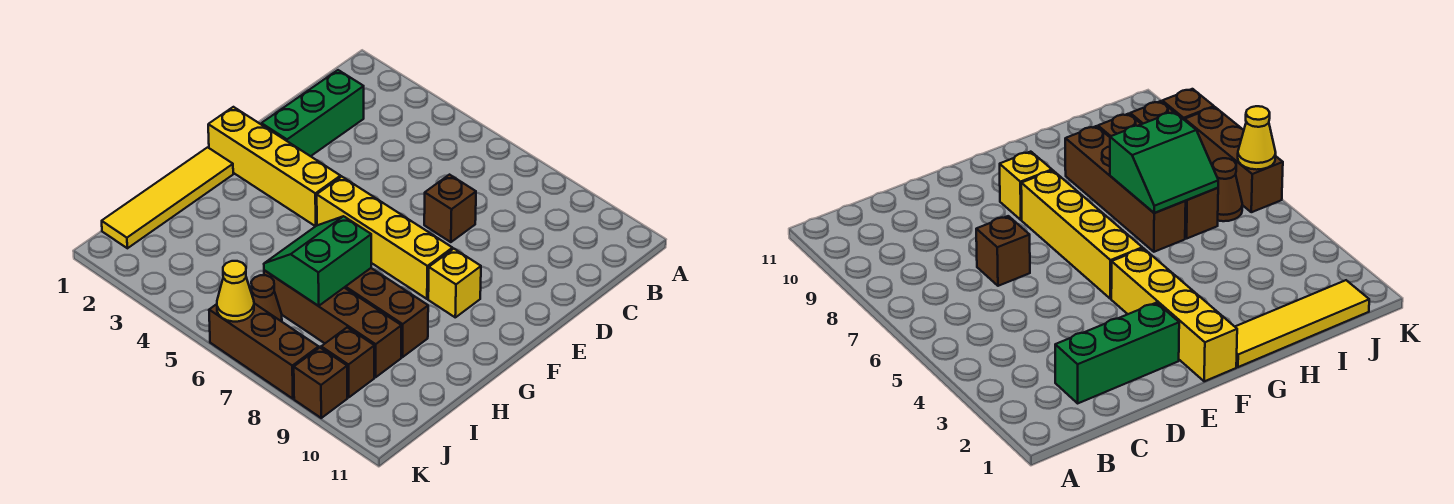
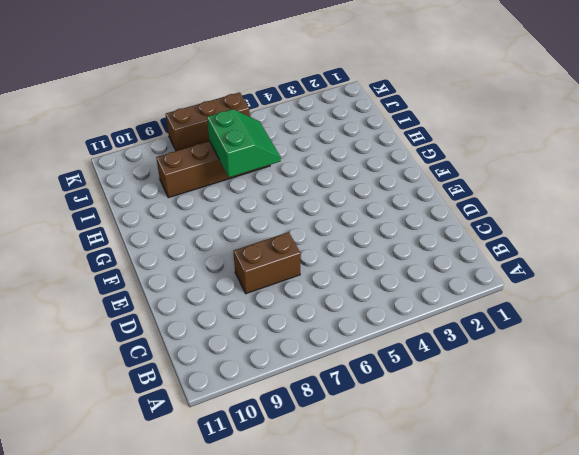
brown 1x2 brick [233,232,301,294] -> brown 1x1 brick [424,175,476,242]
none -> green 1x3 brick [261,70,364,156]
none -> yellow 1x4 brick [208,107,341,226]
none -> yellow 1x4 brick [317,177,453,299]

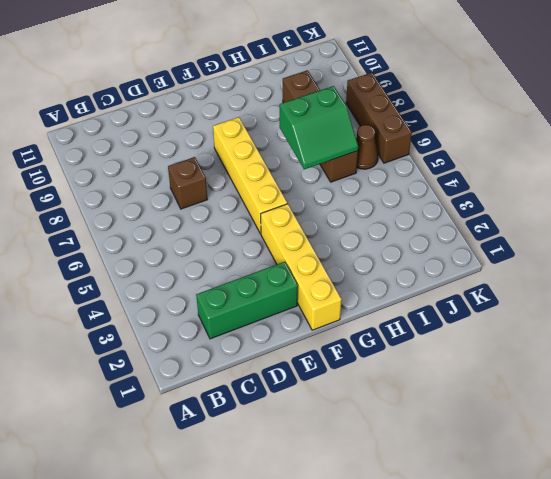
none -> yellow 1x1 brick [428,249,481,317]
none -> yellow 1x4 tile [102,147,233,248]
none -> brown 1x4 brick [344,268,428,357]

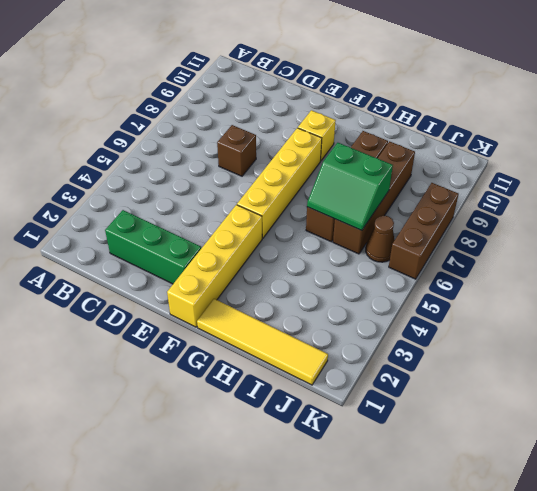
none -> brown 1x1 brick [321,327,374,398]
none -> brown 1x1 brick [294,348,347,418]
none -> yellow 1x1 cone [217,261,254,322]

